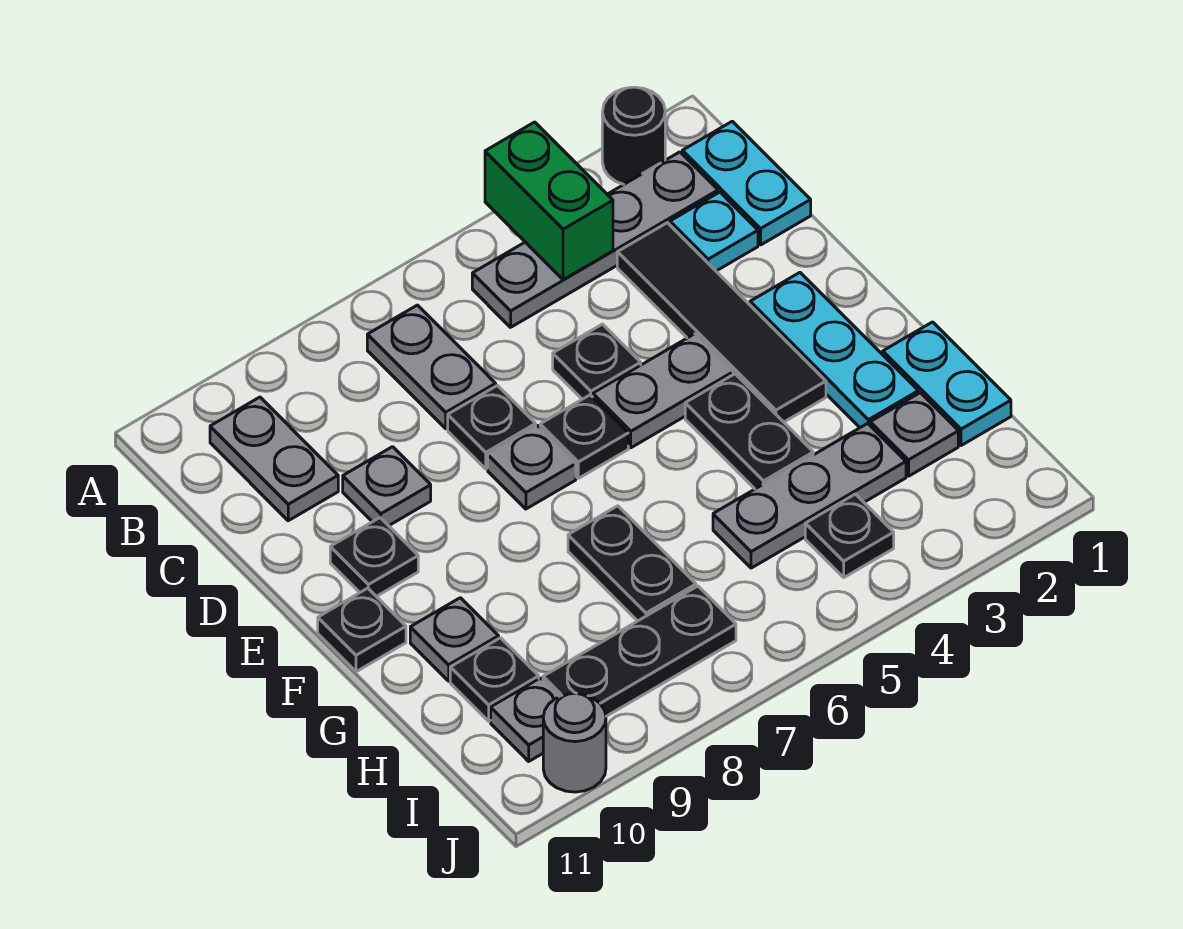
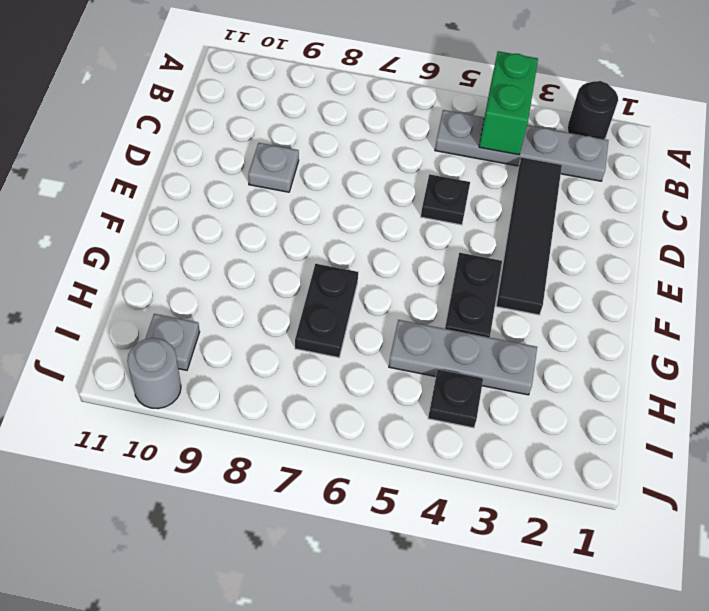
none -> cyan 1x2 plate [682,121,811,245]
none -> grey 1x2 plate [367,305,496,429]
none -> grey 1x2 plate [210,397,338,521]

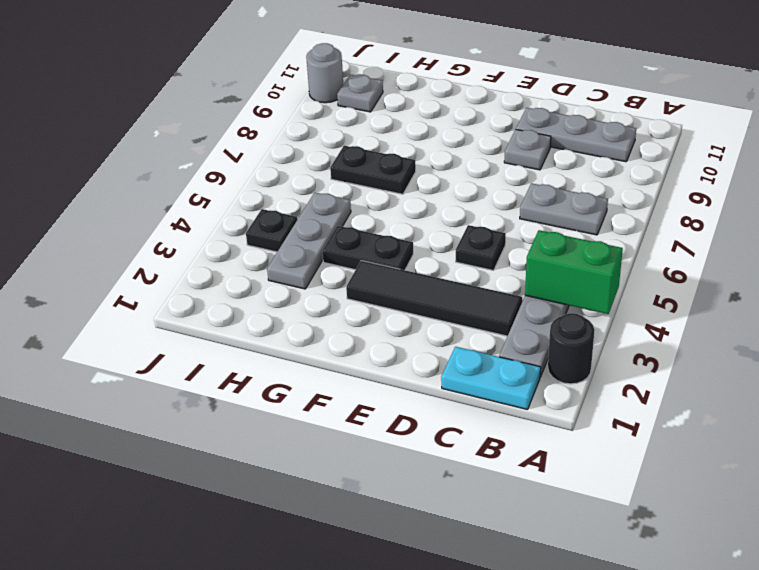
grey 1x3 plate [516,108,636,162] -> grey 1x2 plate [210,397,338,521]
none -> cyan 1x1 plate [670,192,758,271]
none -> black 1x1 plate [448,386,536,469]
none -> cyan 1x3 plate [750,273,918,428]

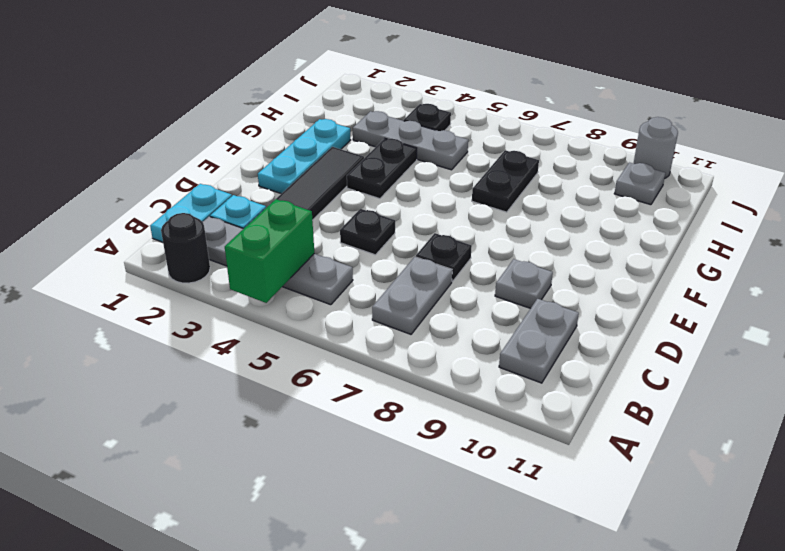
none -> grey 1x2 plate [593,334,733,448]
none -> black 1x1 plate [540,395,628,478]
none -> grey 1x1 plate [488,426,576,509]

